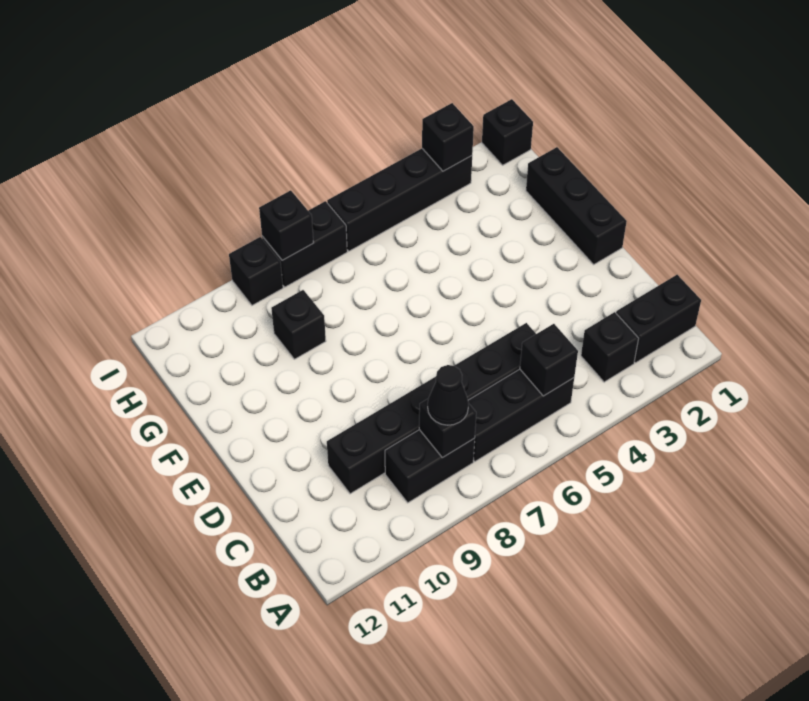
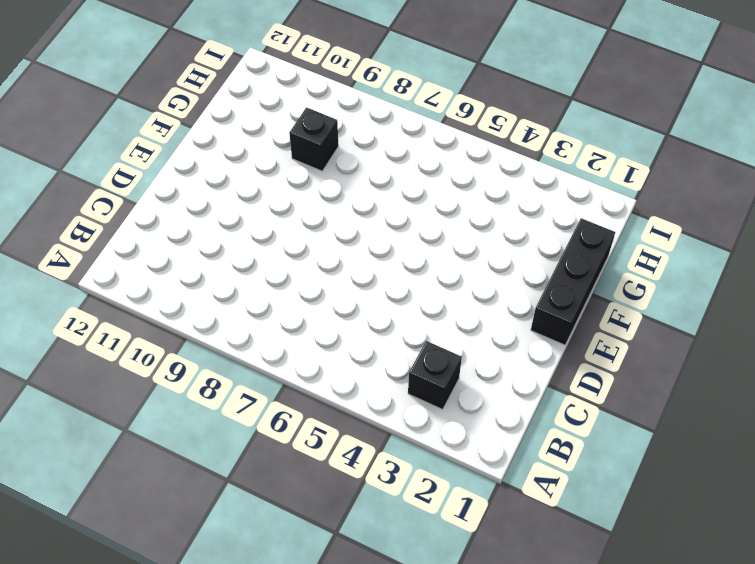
none -> black 1x2 brick [616,275,701,363]
none -> black 1x3 brick [468,369,574,461]
none -> black 1x2 brick [385,430,475,503]

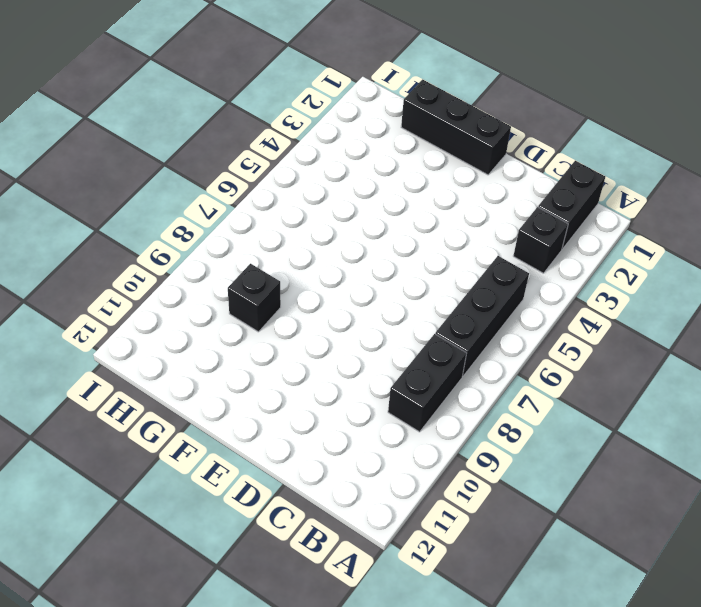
none -> black 1x6 brick [327,323,536,494]
none -> black 1x1 brick [482,99,533,165]
none -> black 1x4 brick [327,149,472,251]

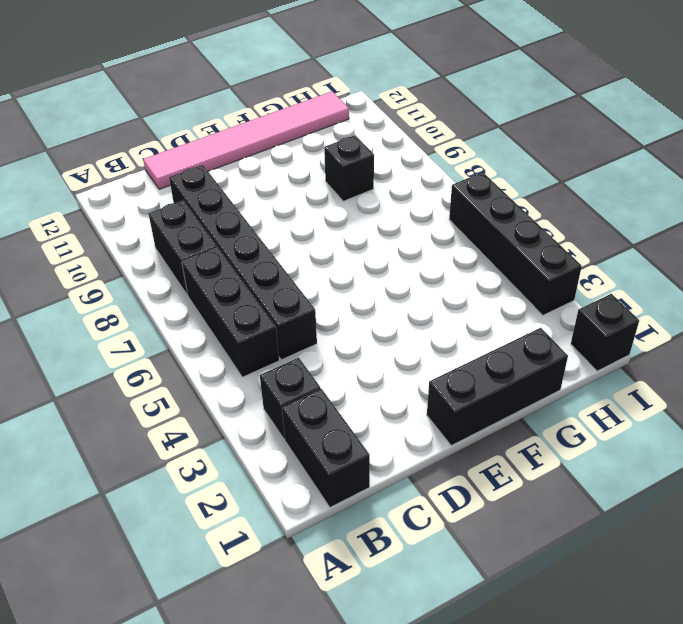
pink 1x6 tile [143,91,349,189] -> none
none -> black 1x2 brick [262,201,347,287]
none -> black 1x1 brick [229,237,283,305]
none -> black 1x1 brick [520,324,578,396]

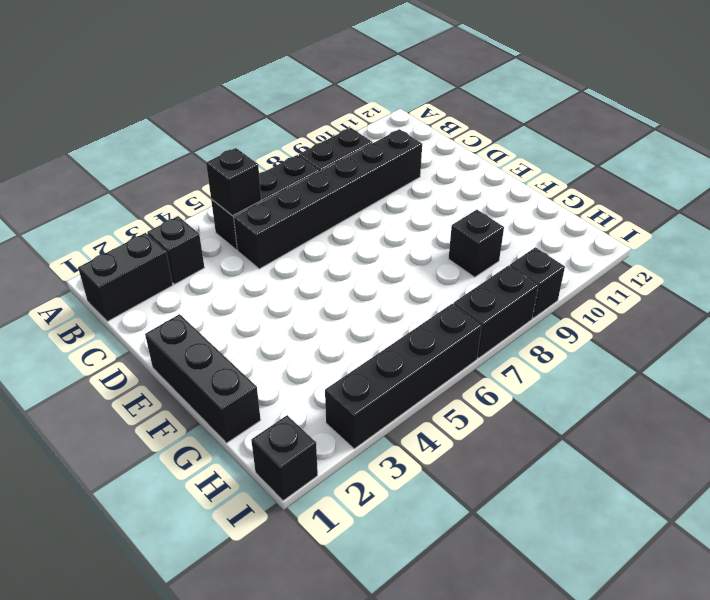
none -> black 1x1 brick [419,398,476,458]
none -> black 1x1 brick [422,103,474,171]
none -> black 1x1 brick [259,190,314,260]

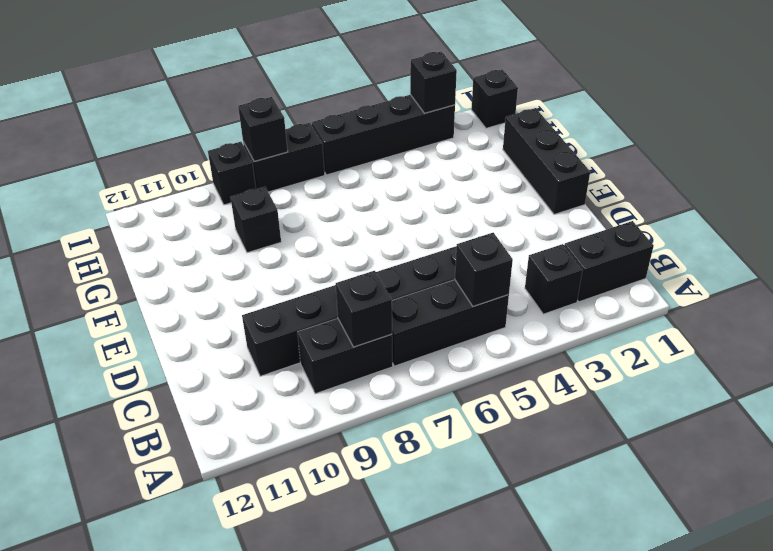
none -> black 1x1 cone [428,365,468,425]

